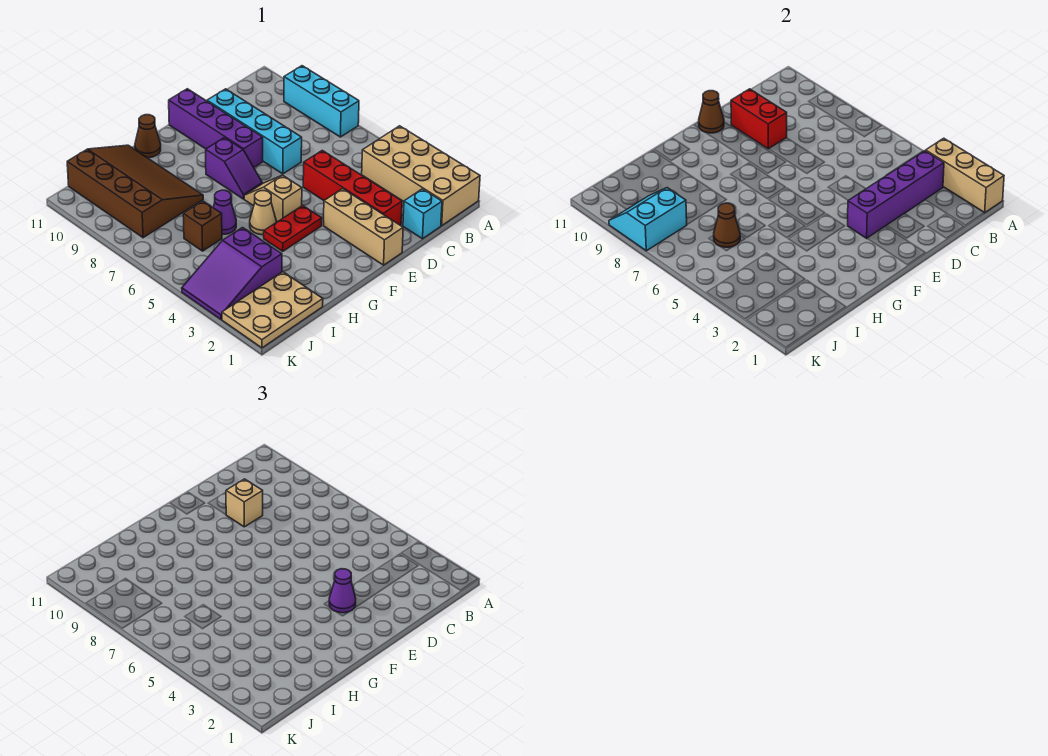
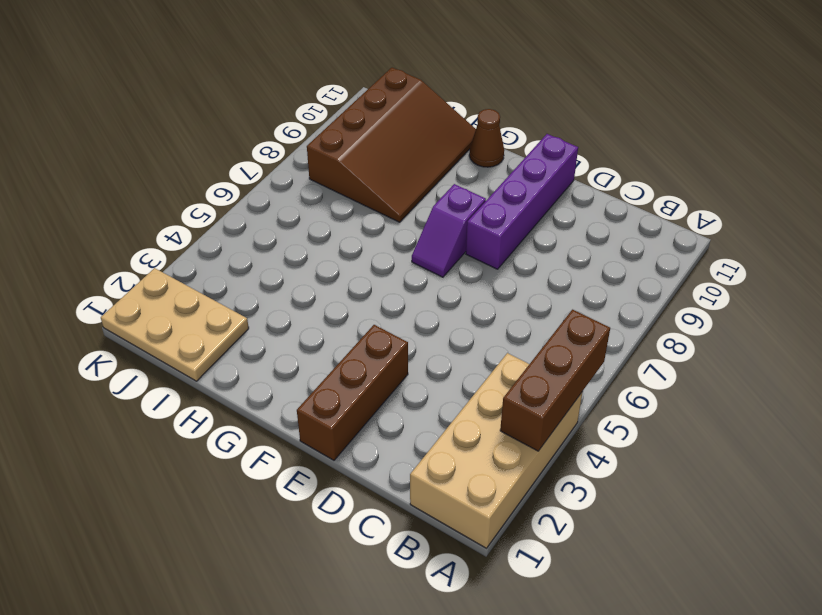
brown 1x3 brick [500,310,610,451] -> tan 1x3 brick [926,138,1004,213]
brown 1x3 brick [297,325,408,460] -> tan 1x3 brick [324,189,403,265]
none -> cyan 1x3 brick [284,66,359,137]
none -> cyan 1x1 brick [403,189,442,239]
none -> red 1x4 brick [303,150,402,226]

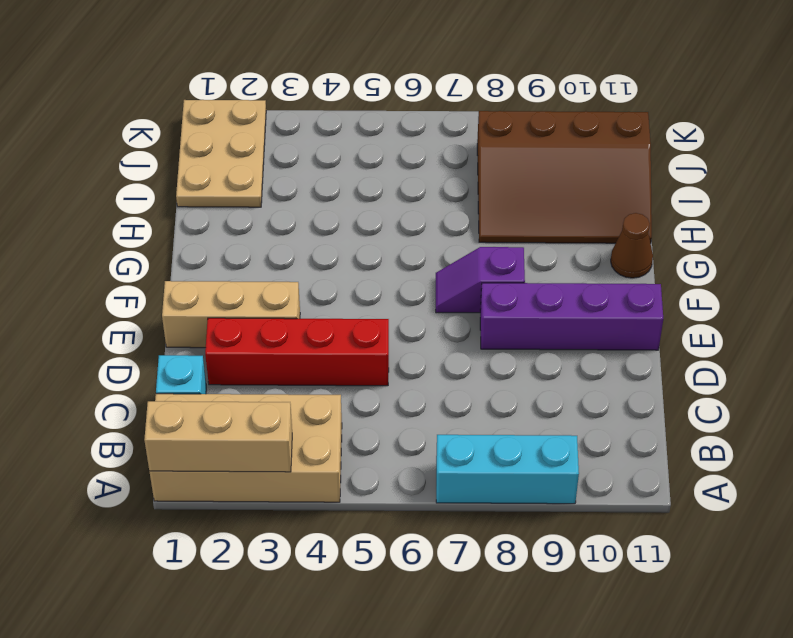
none -> cyan 1x4 brick [207,89,302,174]
none -> red 1x2 plate [264,205,322,251]
none -> tan 1x2 slope [244,175,302,222]

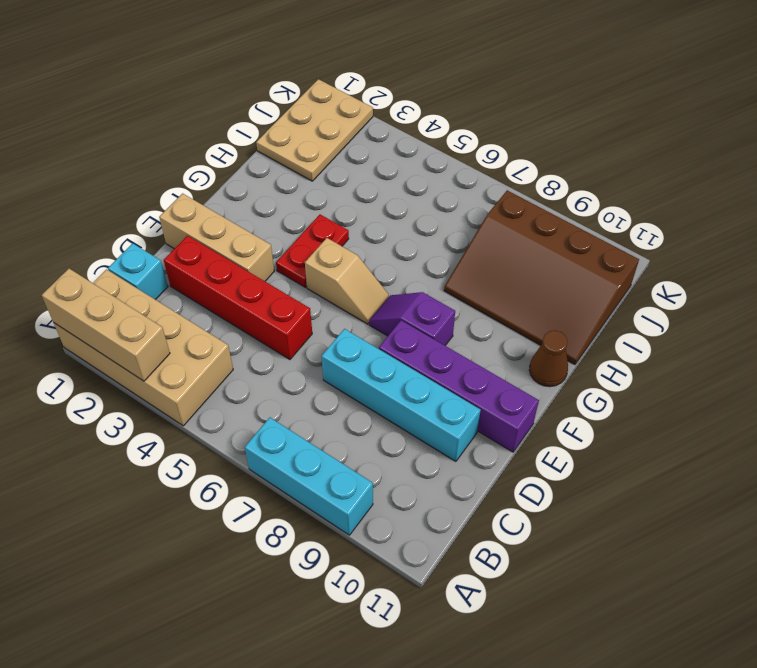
none -> tan 1x1 cone [250,191,276,235]
none -> purple 1x1 cone [213,190,236,234]
none -> purple 2x3 slope [182,228,282,319]

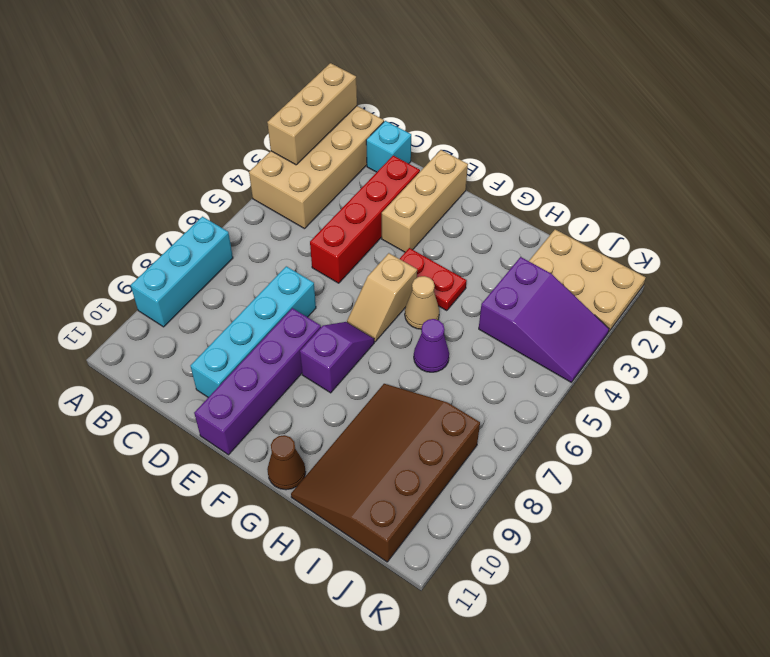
none -> brown 1x1 brick [183,201,222,251]
none -> purple 1x4 brick [848,151,944,238]
none -> red 1x2 brick [731,89,787,149]

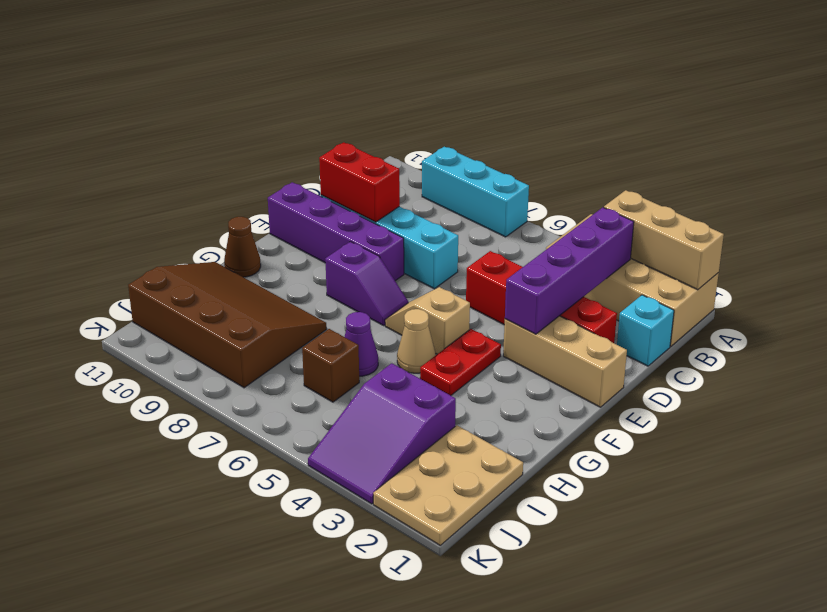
none -> brown 1x1 cone [699,91,724,133]
none -> brown 1x1 cone [714,203,740,247]
none -> cyan 2x2 slope [609,188,687,251]

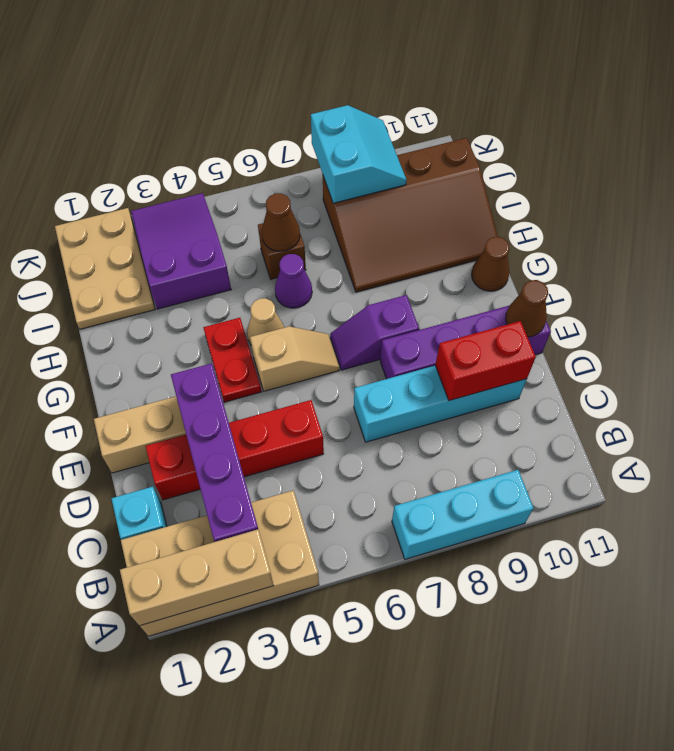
none -> tan 1x1 brick [226,479,263,527]
none -> purple 1x1 cone [329,569,356,613]

